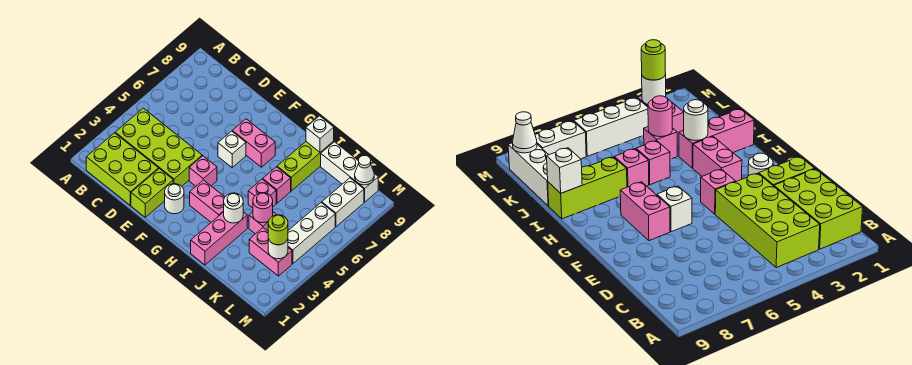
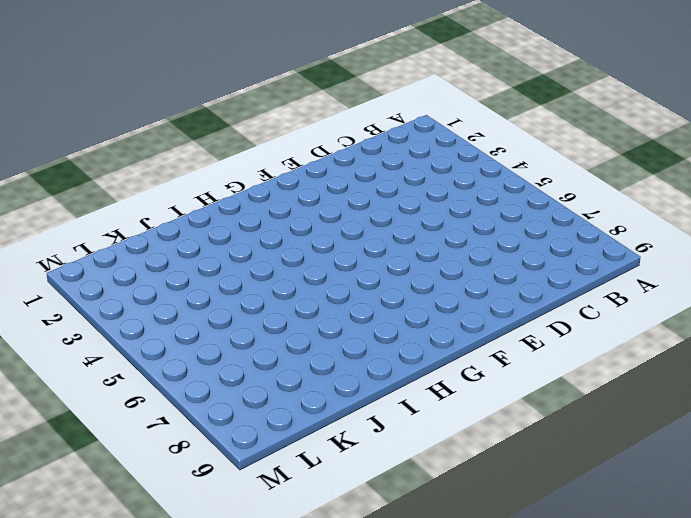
none -> lime 2x3 brick [86,133,159,205]
none -> lime 2x4 brick [115,108,202,186]
none -> lime 1x2 brick [131,169,173,217]

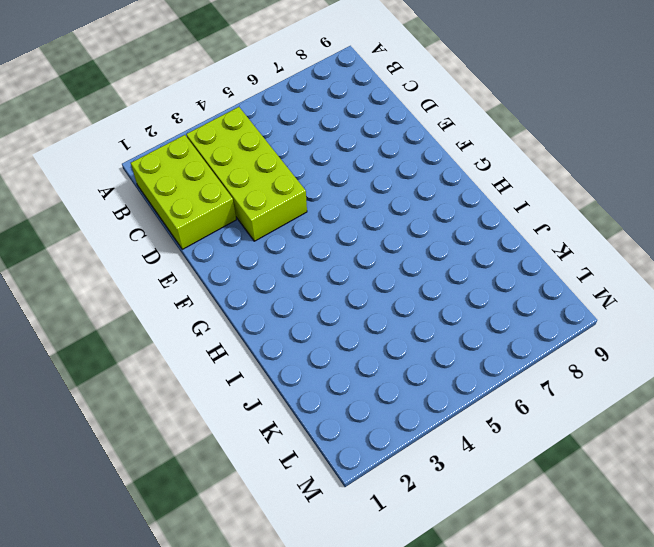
none -> lime 1x2 brick [131,169,173,217]
none -> white 1x1 round brick [165,184,184,214]
none -> pink 1x1 brick [189,156,217,186]

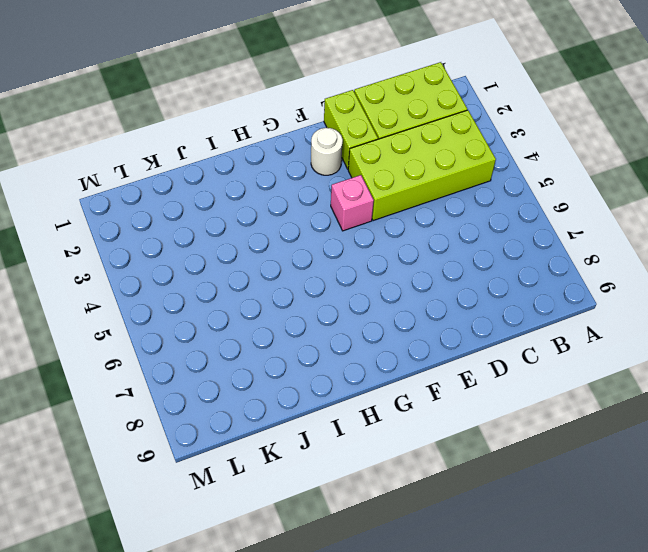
none -> white 1x1 brick [218,131,246,168]
none -> pink 1x2 brick [232,119,275,167]
none -> pink 1x2 brick [190,180,225,222]

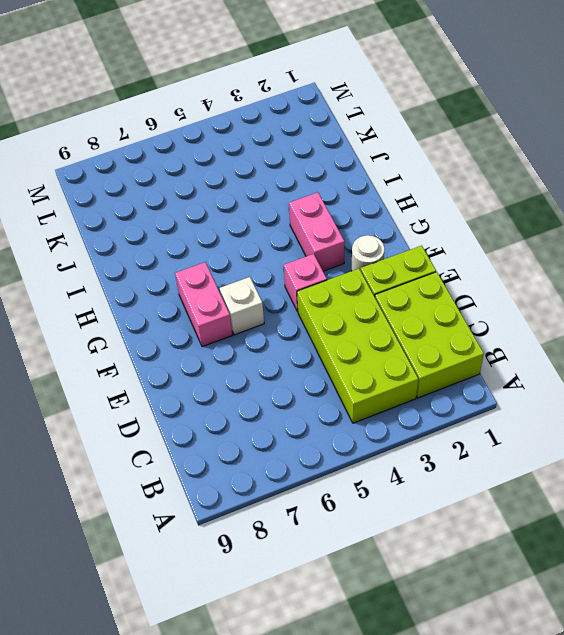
none -> pink 1x3 brick [191,212,247,265]
none -> pink 1x1 brick [248,179,276,208]
none -> pink 1x1 brick [263,167,291,203]

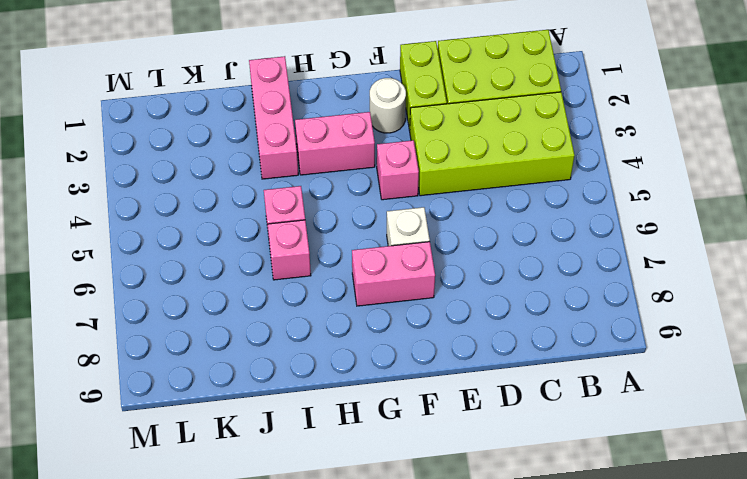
none -> lime 1x3 brick [277,141,334,191]
none -> pink 1x1 brick [249,212,277,234]
none -> white 1x3 brick [321,142,378,202]

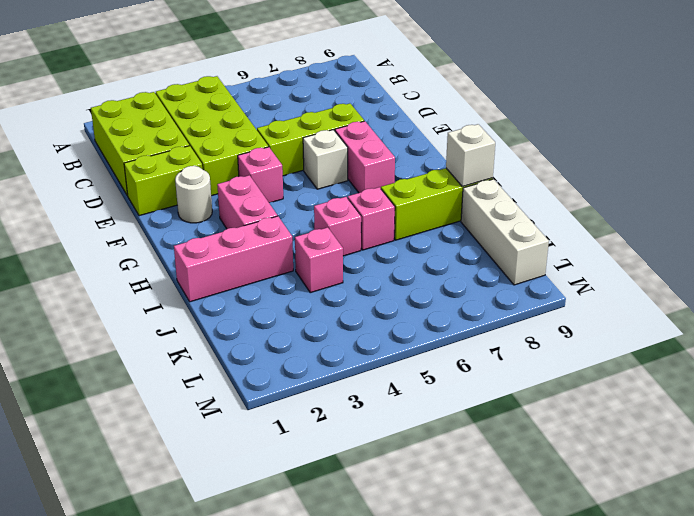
lime 1x3 brick [257,103,364,176] -> none
none -> pink 1x2 brick [249,228,292,276]
none -> white 1x3 brick [288,203,335,264]
none -> white 1x2 brick [322,178,364,227]

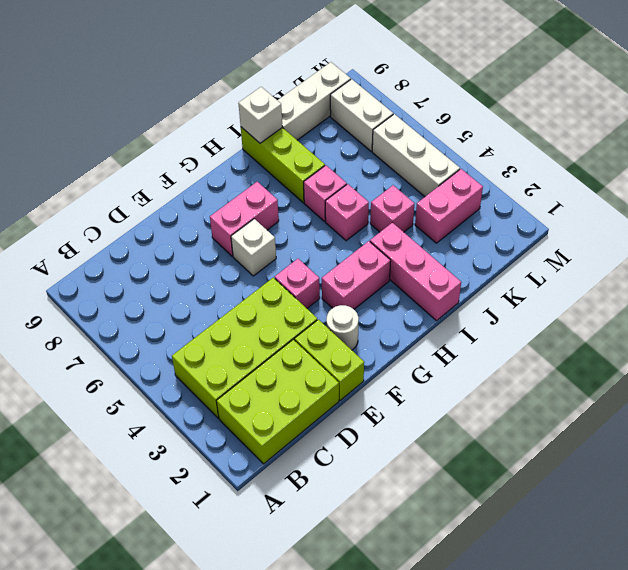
none -> white 1x1 round brick [224,193,243,223]
none -> pink 1x1 round brick [253,193,273,223]
none -> white 1x1 round brick [268,239,288,259]

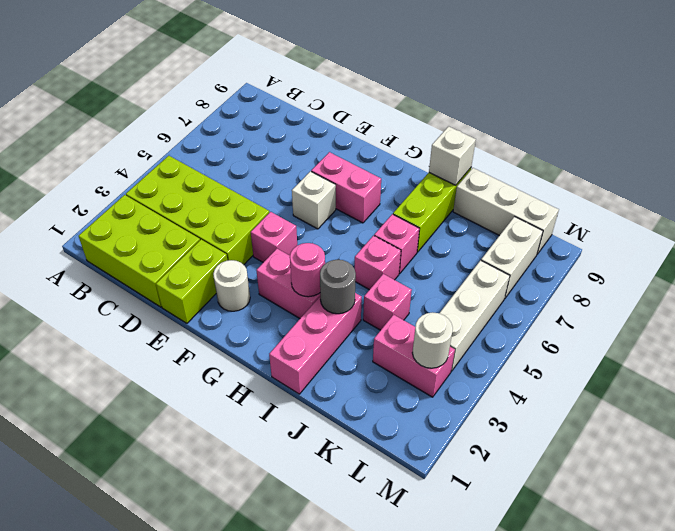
pink 1x1 round brick [290,243,325,297] -> pink 1x1 round brick moved to [253,193,273,223]
grey 1x1 round brick [320,260,356,314] -> white 1x1 round brick [224,193,243,223]
none -> white 1x1 cone [355,156,374,185]
none -> lime 1x1 round brick [268,215,288,245]

